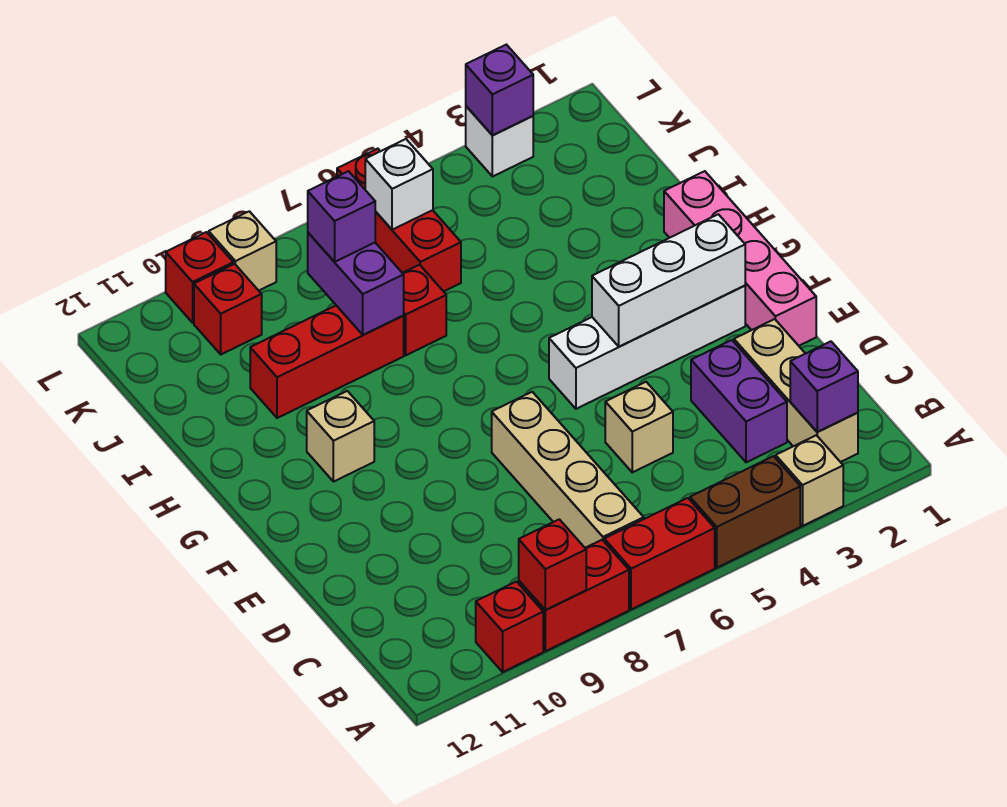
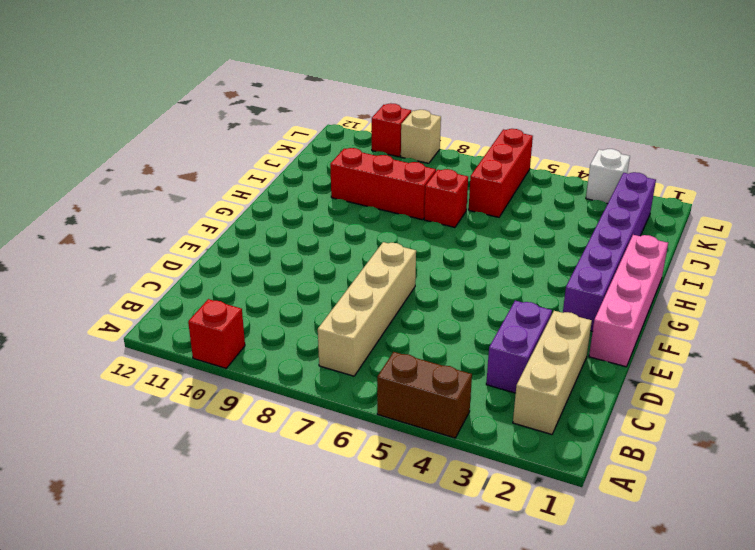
purple 1x6 brick [563,172,656,331] -> white 1x4 brick [549,286,745,409]
none -> tan 1x1 brick [776,435,843,526]
none -> red 1x2 brick [604,498,715,610]
none -> red 1x2 brick [519,540,629,651]

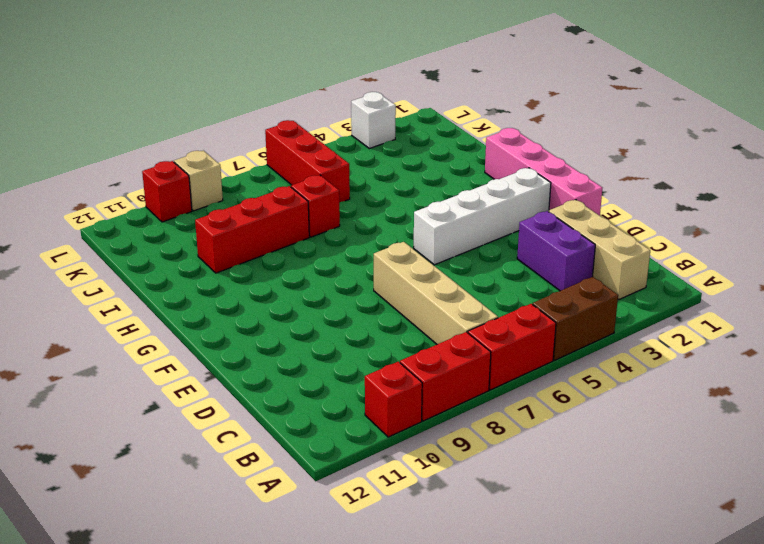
none -> tan 1x1 brick [776,435,843,526]
none -> tan 1x1 brick [605,382,673,472]
none -> tan 1x1 brick [307,391,374,482]

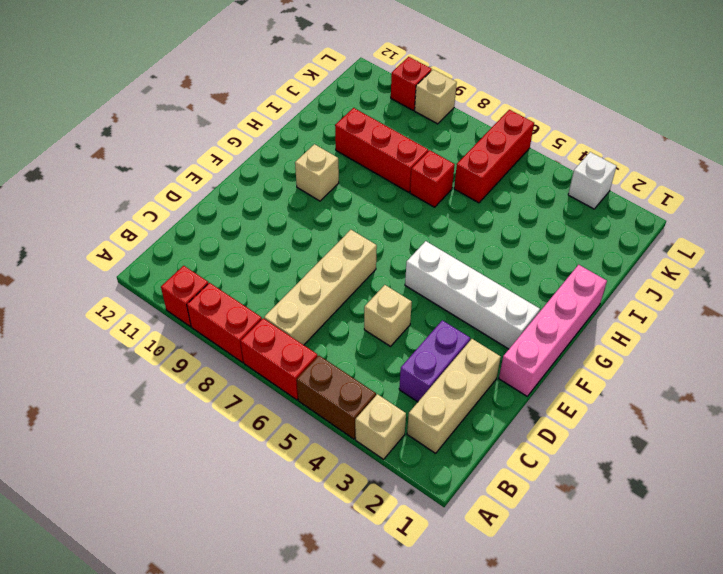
none -> red 1x1 brick [194,264,262,354]
none -> red 1x1 brick [519,519,586,610]
none -> purple 1x1 brick [790,341,858,432]

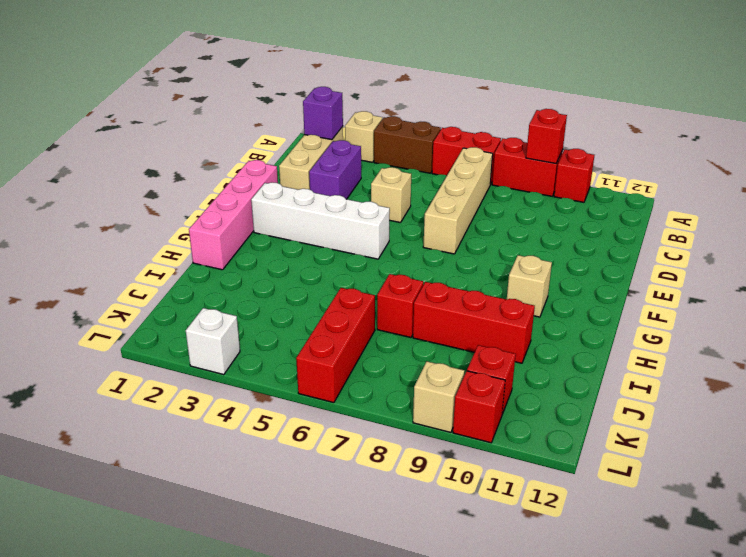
none -> white 1x3 brick [592,214,745,347]
none -> purple 1x2 brick [308,233,404,335]
none -> white 1x1 brick [365,139,433,230]

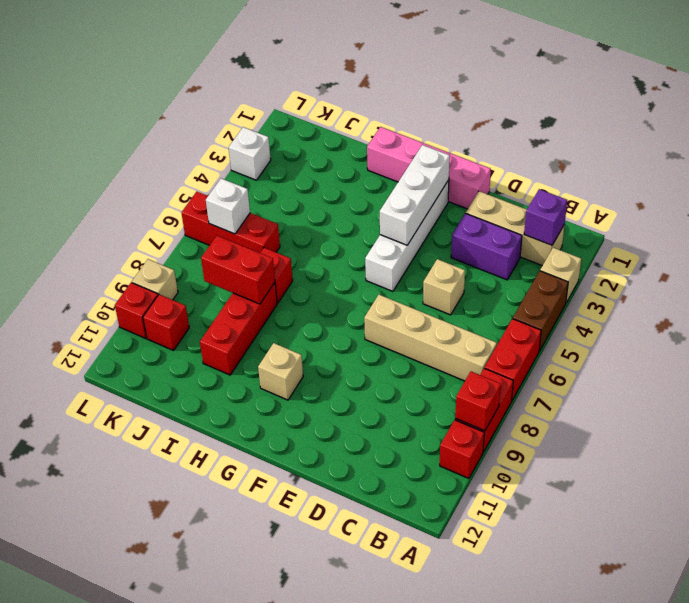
red 1x2 brick [201,236,275,304] -> purple 1x2 brick [308,233,404,335]
none -> purple 1x1 brick [466,45,533,135]
none -> purple 1x1 brick [308,171,375,262]

